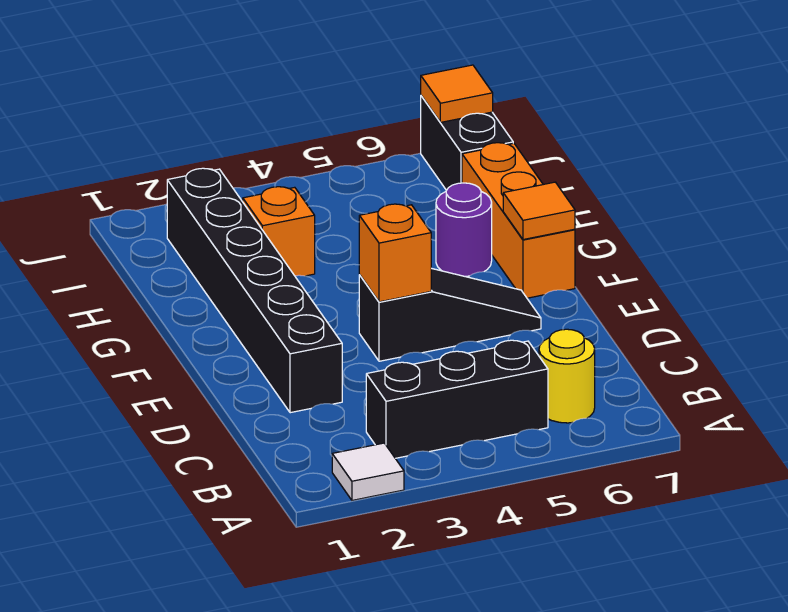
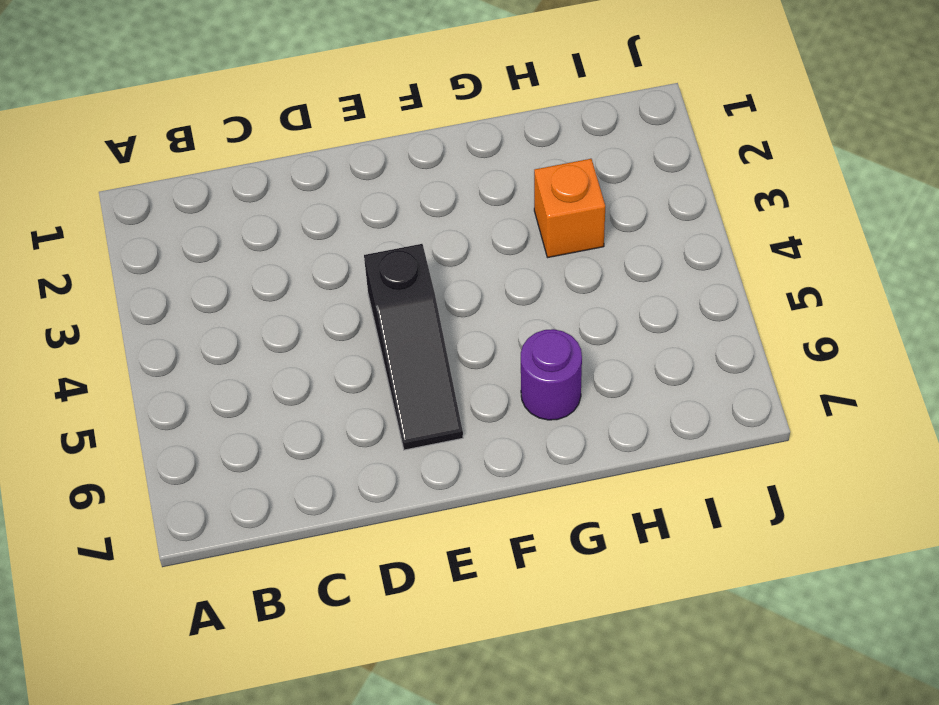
none -> white 1x1 tile [332,443,404,500]
none -> black 1x3 brick [366,340,548,458]
none -> yellow 1x1 round brick [539,329,595,423]

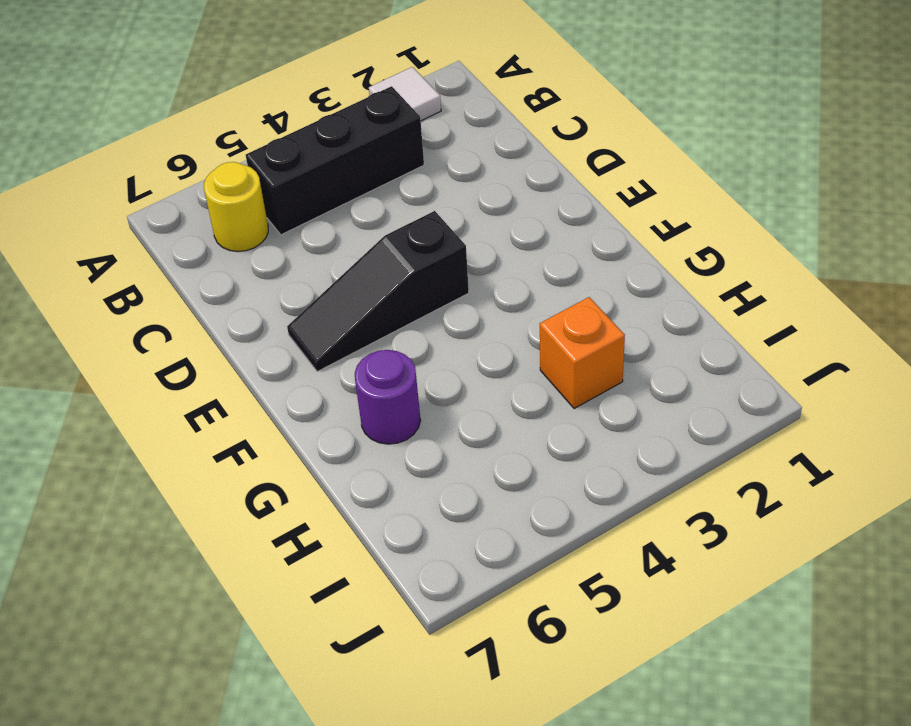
none -> black 1x6 brick [167,168,342,413]
none -> orange 1x3 brick [462,143,575,298]
none -> black 1x2 brick [421,96,513,190]

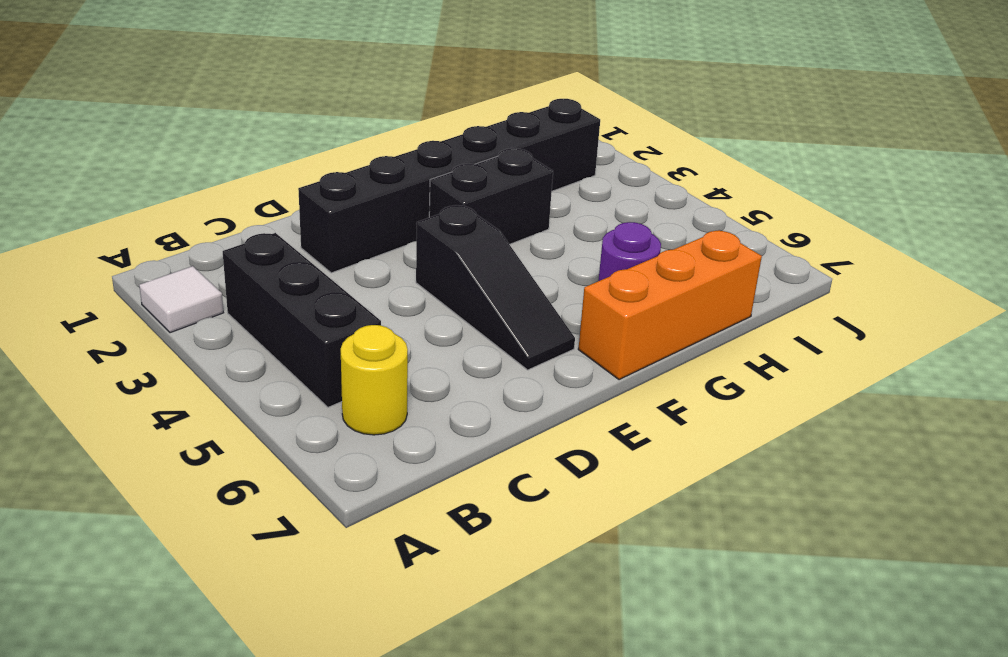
black 1x2 brick [429,148,553,244] -> black 1x2 brick moved to [421,96,513,190]
none -> orange 1x1 brick [243,187,315,276]
none -> orange 1x1 brick [359,204,431,302]
none -> orange 1x1 tile [503,182,575,240]

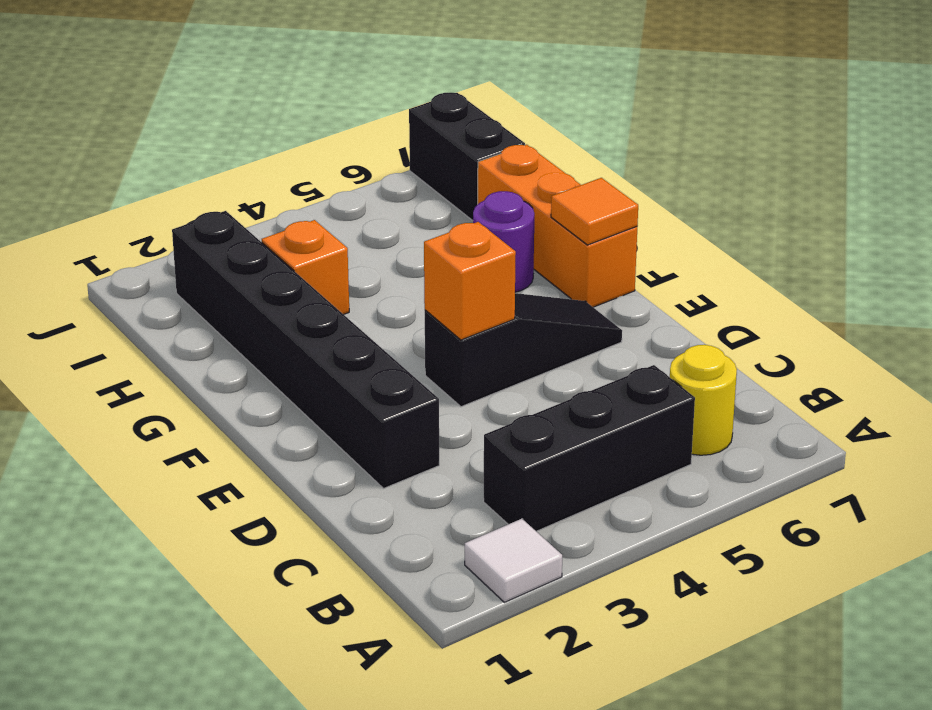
none -> orange 1x1 tile [421,65,493,122]

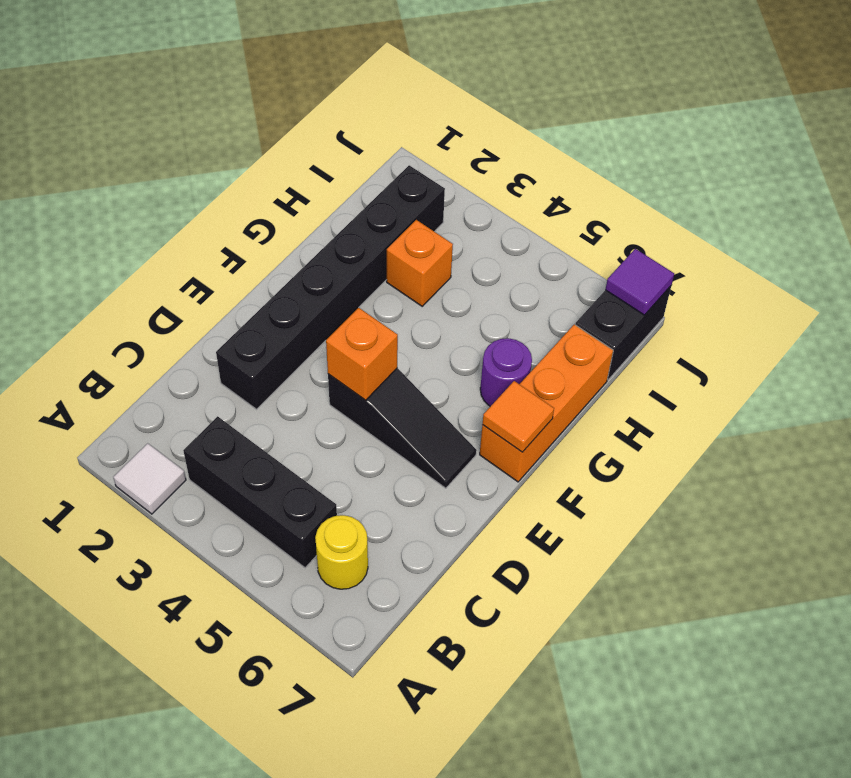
purple 1x1 tile [605,249,674,315] -> orange 1x1 tile [421,65,493,122]

